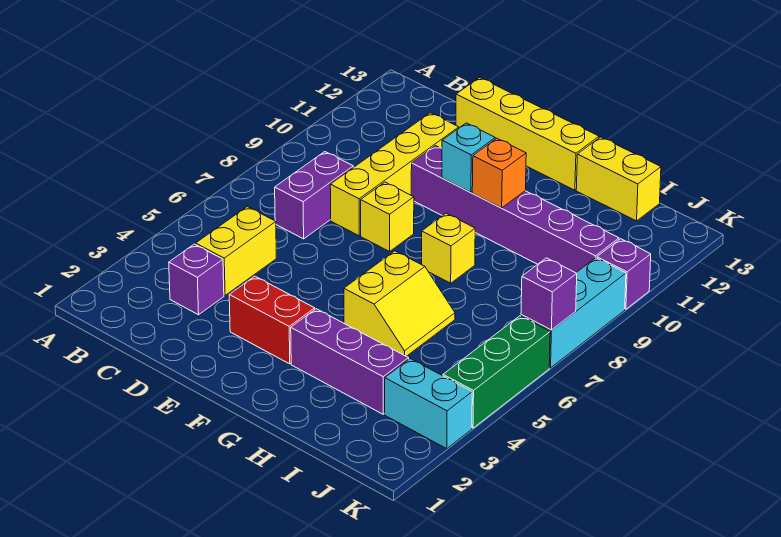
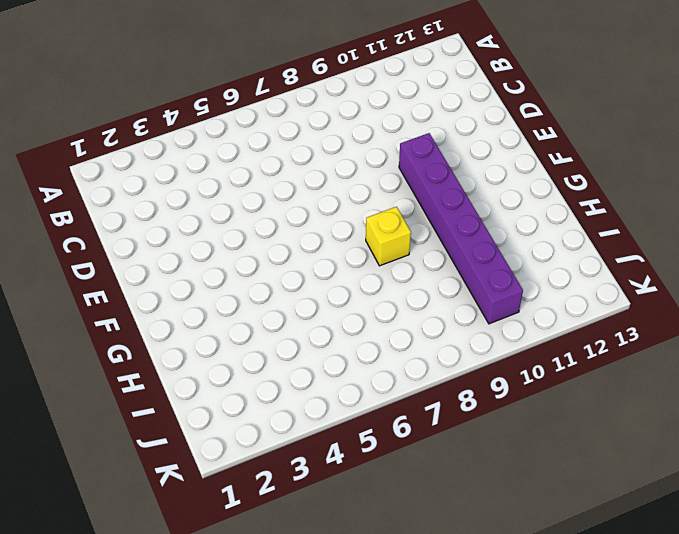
none -> purple 1x1 brick [169,244,224,315]
none -> yellow 1x2 brick [196,207,276,295]
none -> purple 1x2 brick [275,152,353,239]

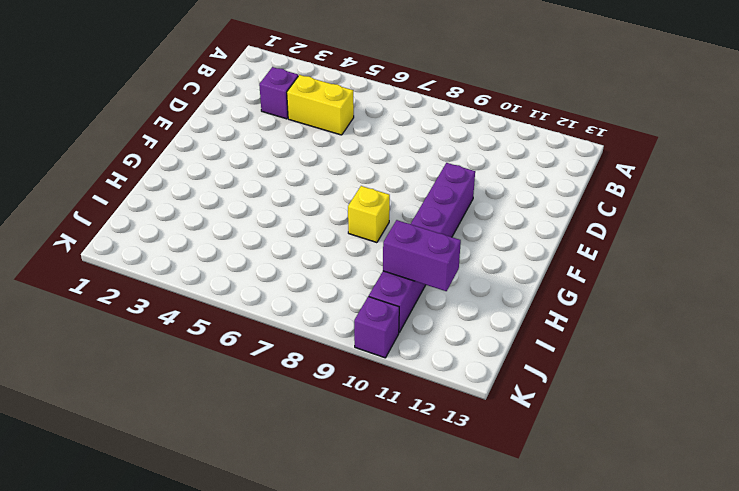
purple 1x2 brick [383,220,461,291] -> purple 1x2 brick moved to [275,152,353,239]
none -> yellow 1x4 brick [330,113,459,236]
none -> yellow 1x4 brick [456,78,599,190]
none -> red 1x2 brick [229,276,315,364]

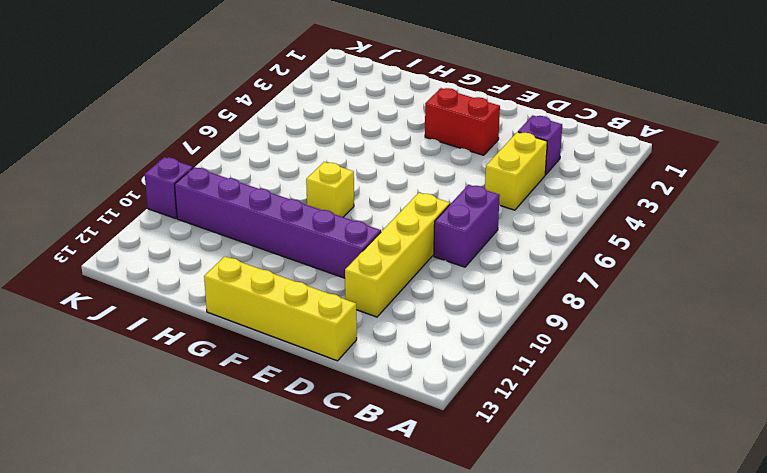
none -> yellow 1x1 brick [361,182,414,252]
none -> purple 1x3 brick [291,309,409,414]
none -> yellow 2x2 slope [344,251,455,356]

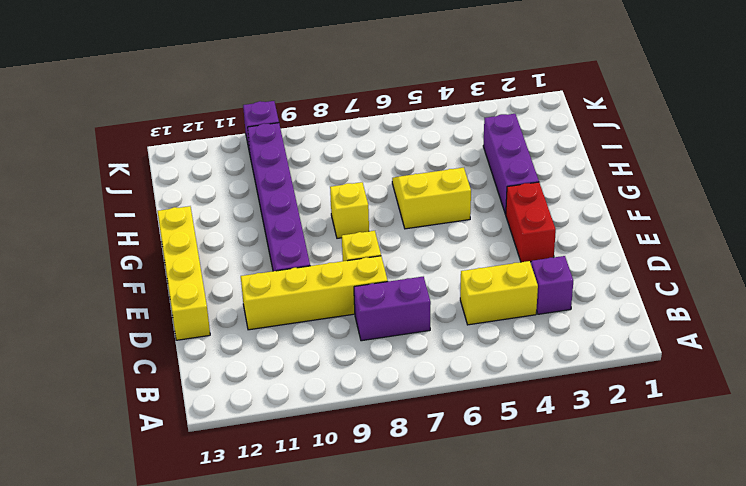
none -> yellow 1x2 brick [576,137,661,221]
none -> cyan 1x2 brick [385,359,472,448]
none -> green 1x3 brick [443,316,550,428]

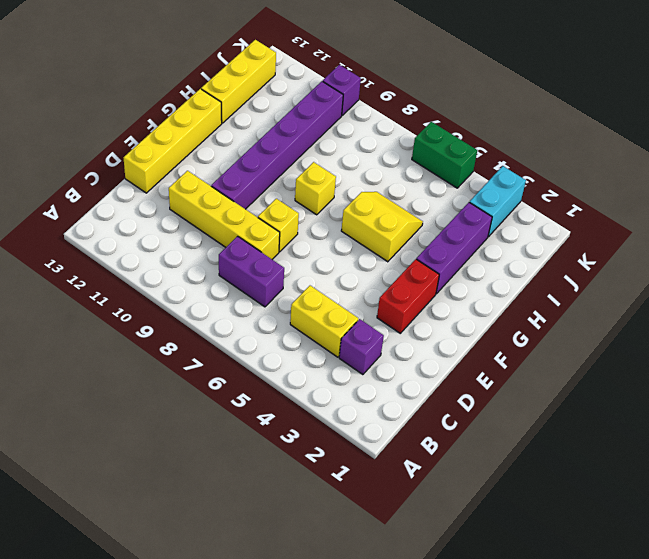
yellow 1x3 brick [201,40,276,123] -> yellow 1x2 brick [576,137,661,221]
green 1x2 brick [412,122,477,188] -> green 1x3 brick [443,316,550,428]
none -> cyan 1x3 brick [521,258,626,368]
none -> cyan 1x1 brick [442,123,495,192]
none -> orange 1x1 brick [472,138,526,208]

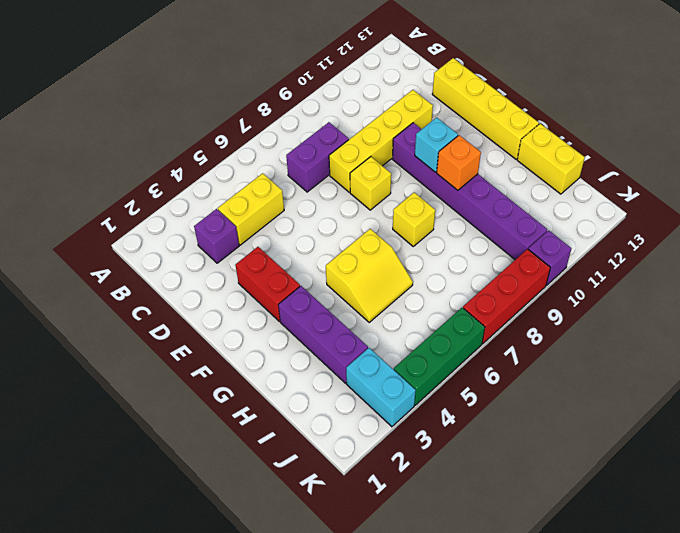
red 1x3 brick [463,249,550,344] -> cyan 1x3 brick [521,258,626,368]
none -> purple 1x1 brick [521,258,577,330]

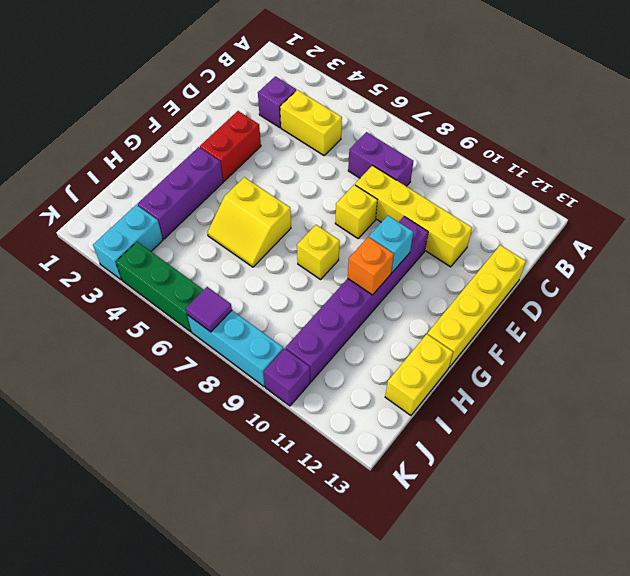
purple 1x1 tile [186,287,232,332] -> purple 1x1 brick [521,258,577,330]

